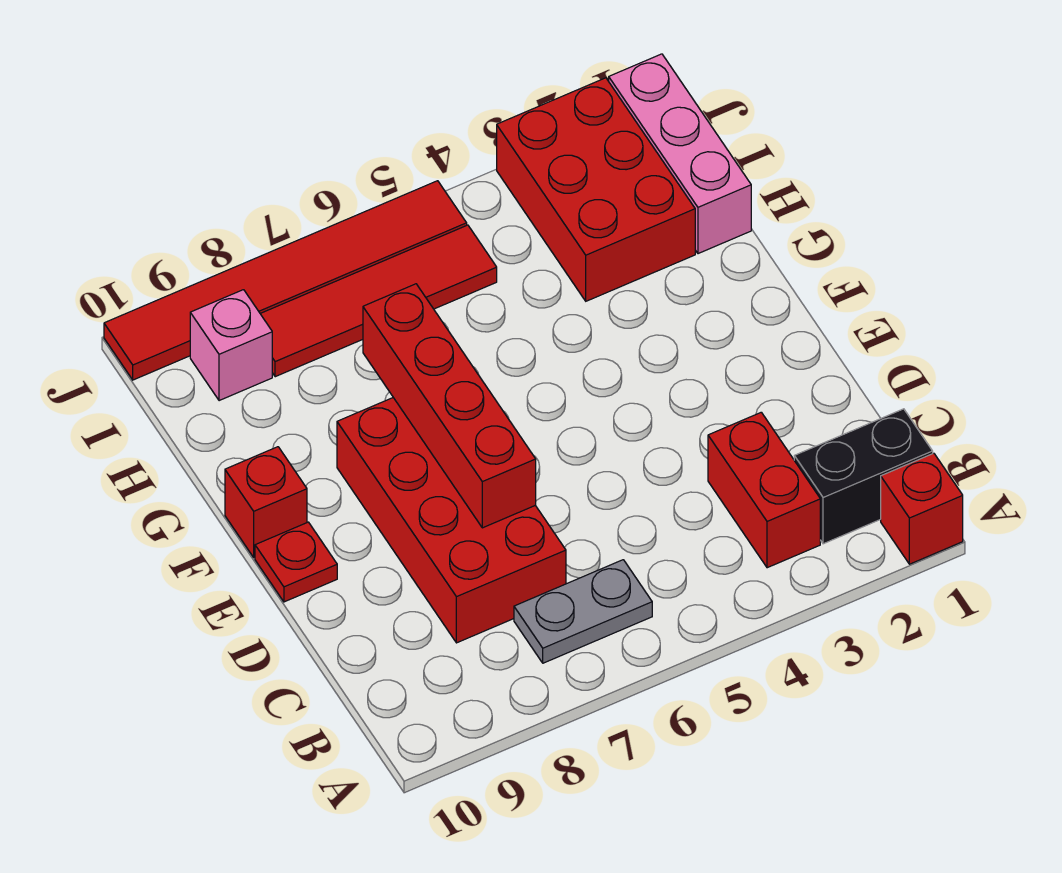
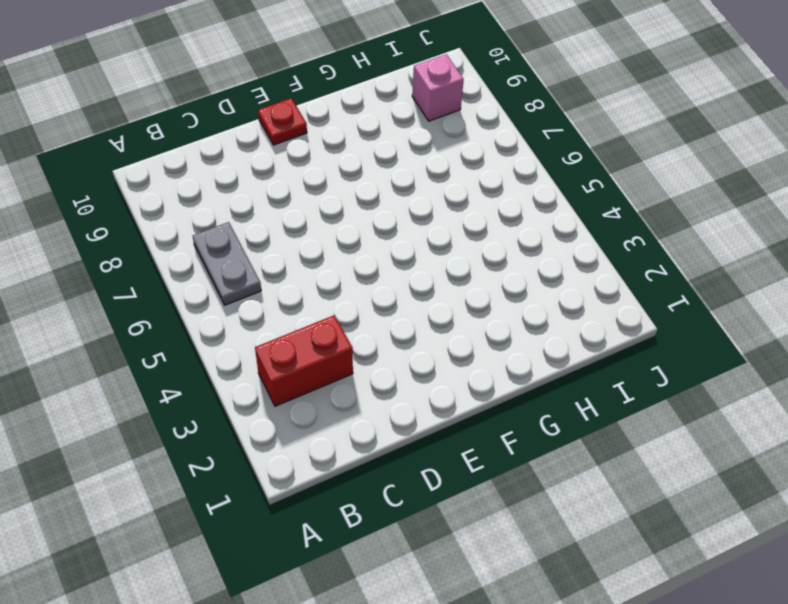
none -> red 1x1 brick [881,453,963,564]
none -> black 1x2 brick [794,409,933,544]
none -> red 2x4 brick [337,398,566,643]

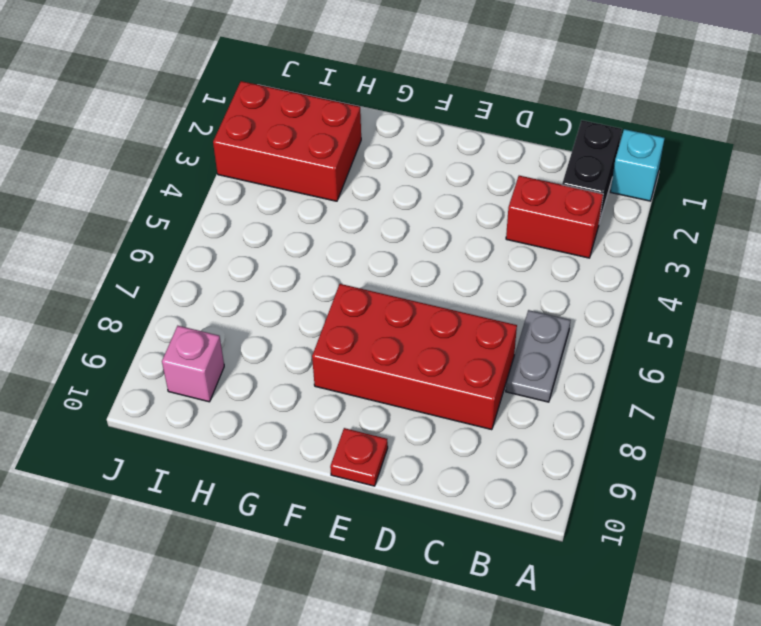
cyan 1x1 brick [610,129,664,201] -> red 1x1 brick [881,453,963,564]
none -> red 1x1 brick [225,447,307,557]
none -> pink 1x3 brick [609,54,751,254]
none -> red 1x4 tile [260,225,497,377]

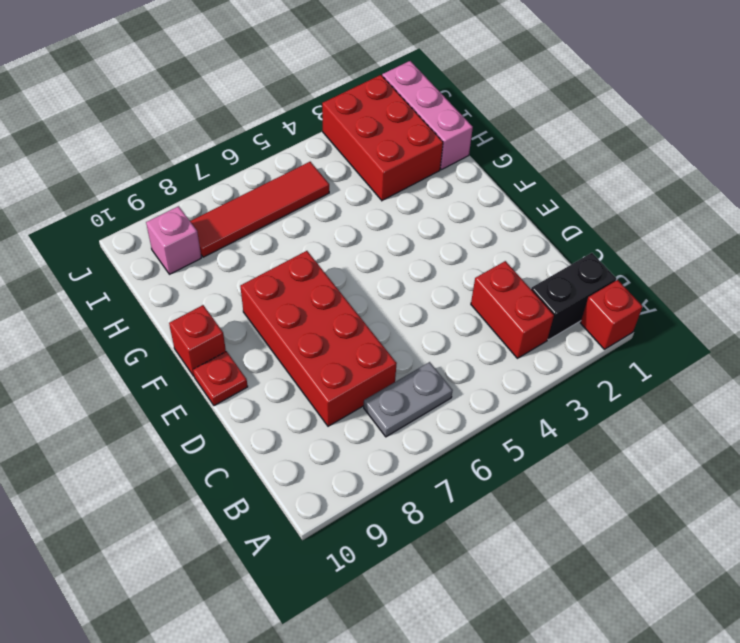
none -> red 1x6 tile [104,181,467,380]
none -> red 1x4 brick [363,284,536,528]

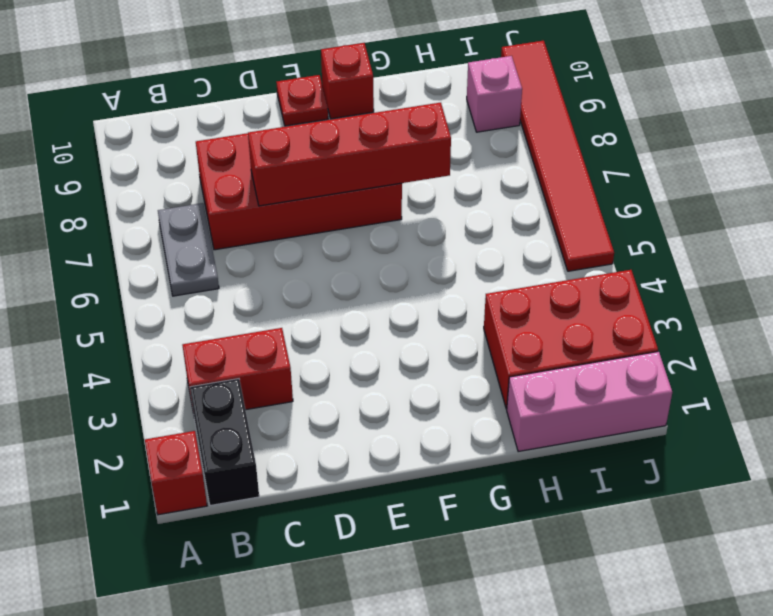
none -> red 1x4 tile [260,225,497,377]

